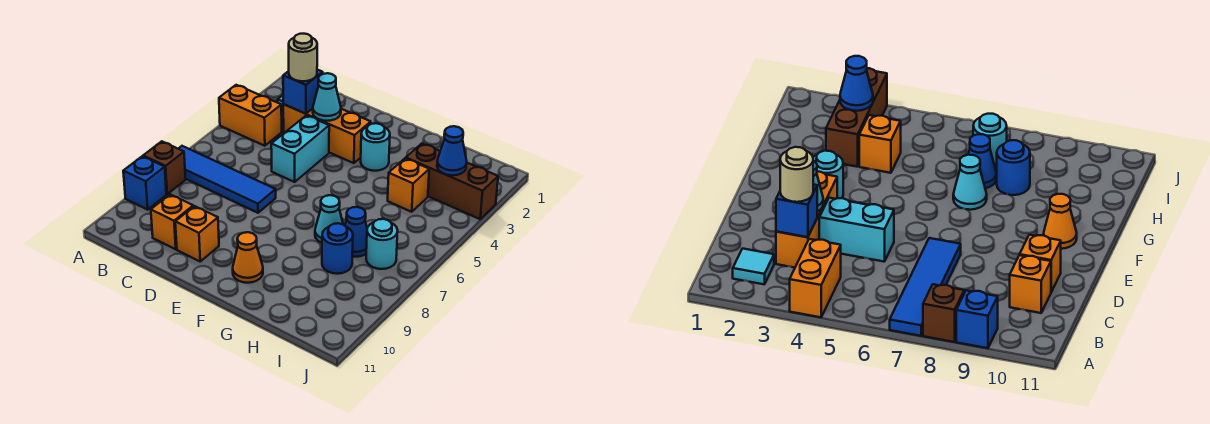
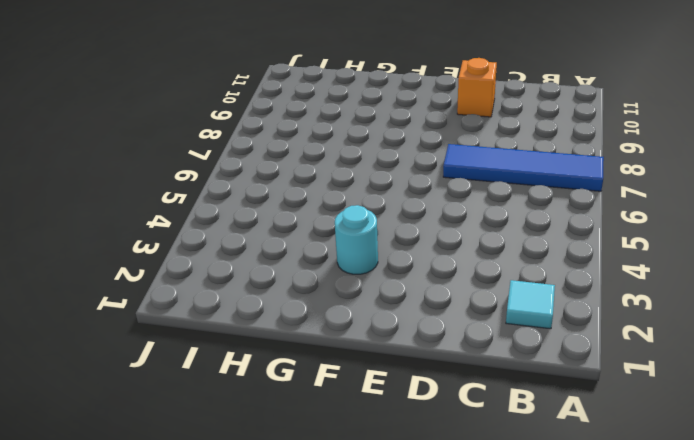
none -> orange 1x2 brick [219,85,282,146]
none -> brown 1x1 brick [143,141,186,194]
none -> blue 1x1 brick [123,156,166,210]

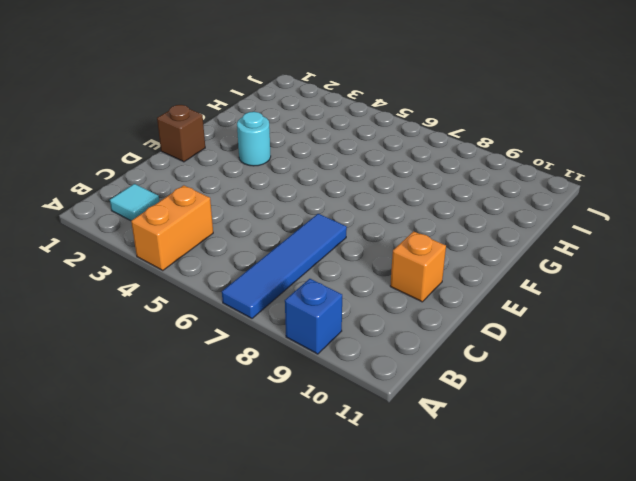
brown 1x1 brick [157,105,205,162] -> brown 1x1 brick moved to [143,141,186,194]
none -> orange 1x3 brick [283,104,371,163]
none -> orange 1x1 brick [151,194,193,249]
none -> cyan 1x2 brick [271,115,329,182]

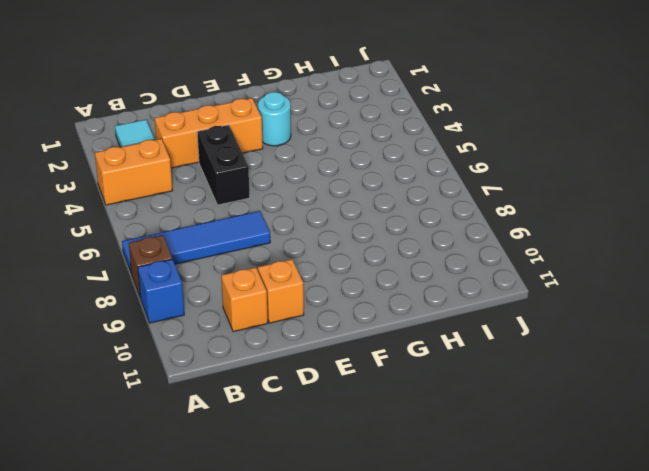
black 1x2 brick [197,125,250,205] -> cyan 1x2 brick [271,115,329,182]
none -> orange 1x1 cone [233,232,263,283]
none -> cyan 1x1 cone [315,195,343,243]
none -> brown 1x3 brick [406,144,498,219]

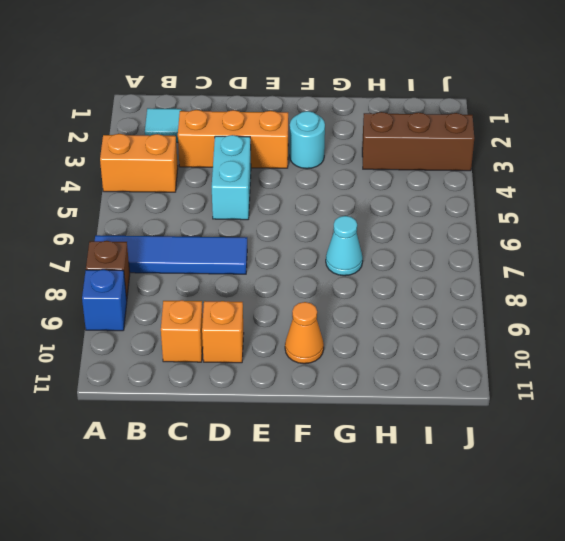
none -> orange 1x1 brick [388,158,429,212]
none -> blue 1x1 cone [345,207,367,257]
none -> blue 1x1 round brick [322,223,353,274]

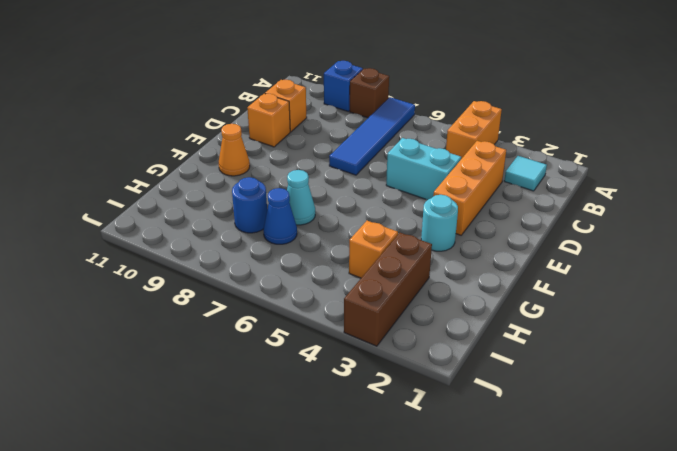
none -> cyan 1x1 round brick [366,219,398,269]
none -> blue 1x1 brick [283,70,323,114]
none -> cyan 1x1 cone [313,73,341,121]

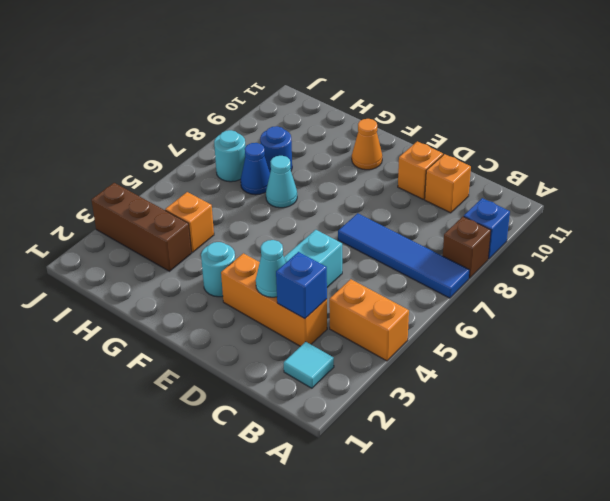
none -> blue 1x1 cone [437,126,467,175]
none -> tan 1x1 round brick [289,34,317,81]

